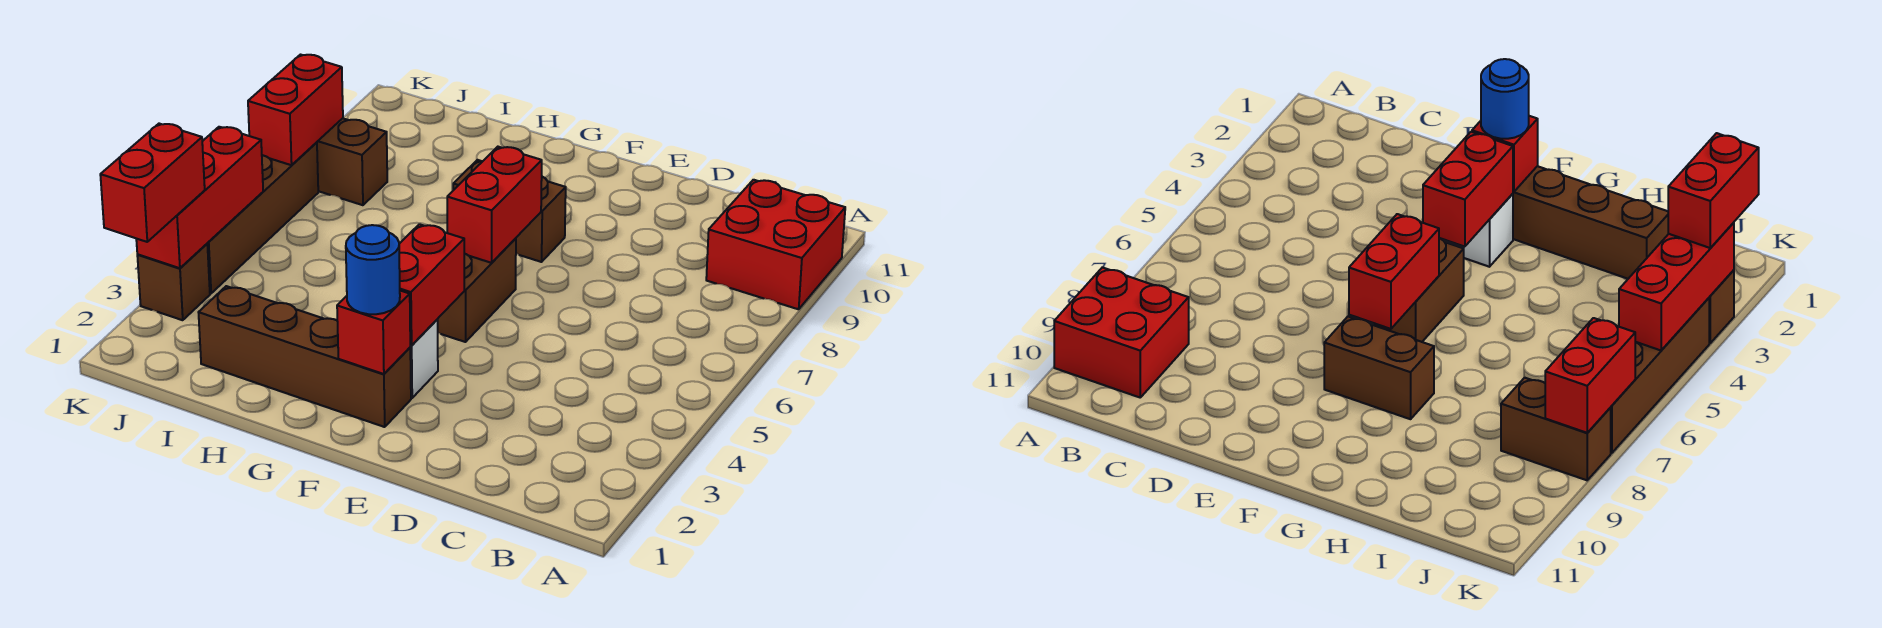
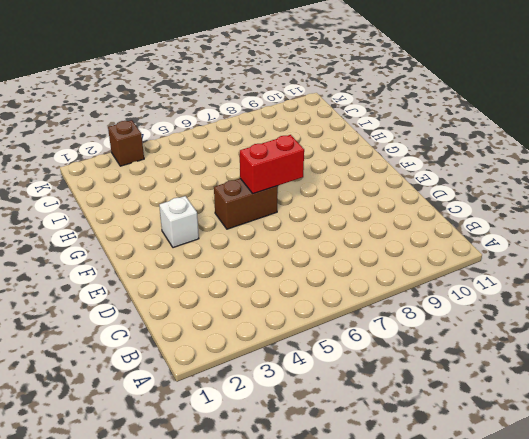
none -> red 2x2 brick [706,180,845,309]
none -> brown 1x4 brick [198,286,411,427]
none -> brown 1x2 brick [453,160,566,262]

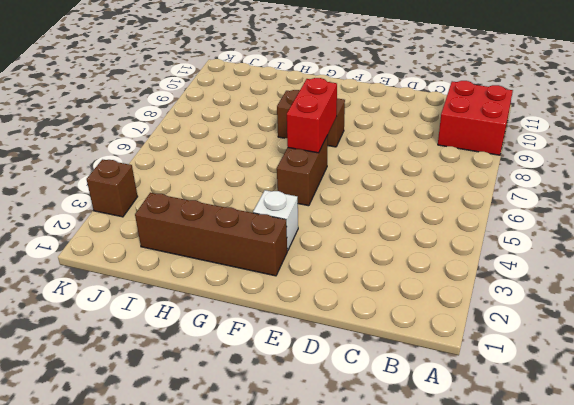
none -> brown 1x2 brick [317,118,387,205]
none -> brown 1x4 brick [207,142,318,293]
none -> red 1x1 brick [337,291,410,374]

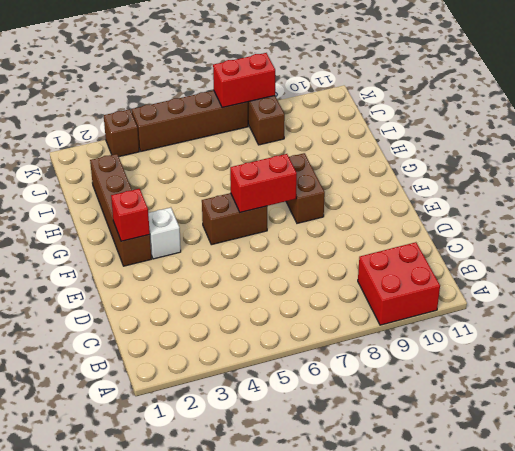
none -> red 1x2 brick [399,224,464,345]
none -> red 1x3 brick [136,127,263,268]
none -> blue 1x1 round brick [346,225,400,314]

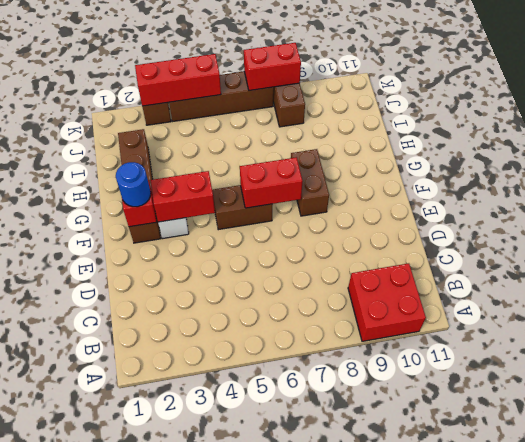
none -> red 1x2 brick [100,124,205,242]

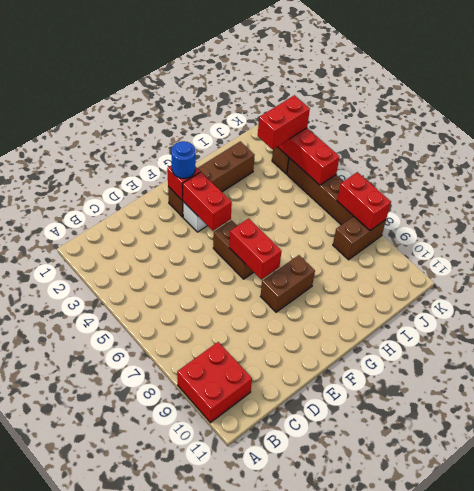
red 1x2 brick [258,95,310,149] -> red 1x2 brick turned to [100,124,205,242]

